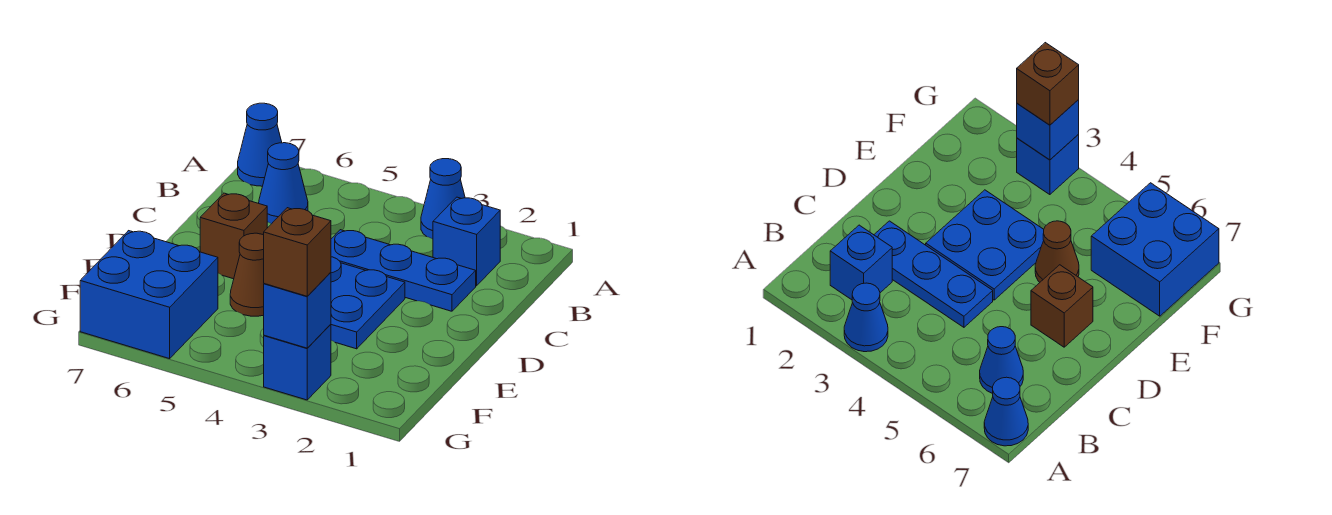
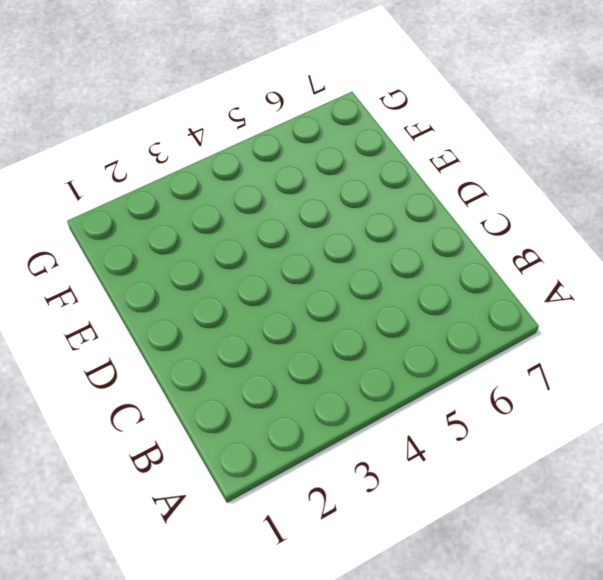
none -> blue 1x1 cone [421,159,465,239]
none -> blue 1x1 cone [238,103,282,186]
none -> blue 1x1 brick [433,197,500,286]

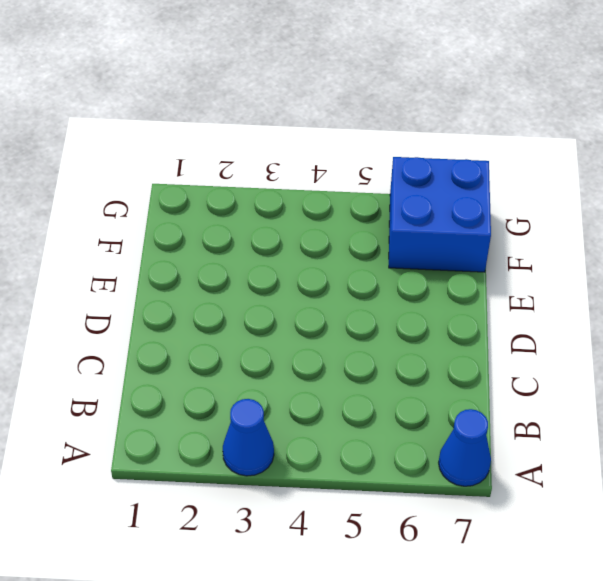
none -> blue 1x1 brick [433,197,500,286]
none -> blue 1x1 cone [259,143,308,224]
none -> blue 1x3 plate [331,230,476,311]

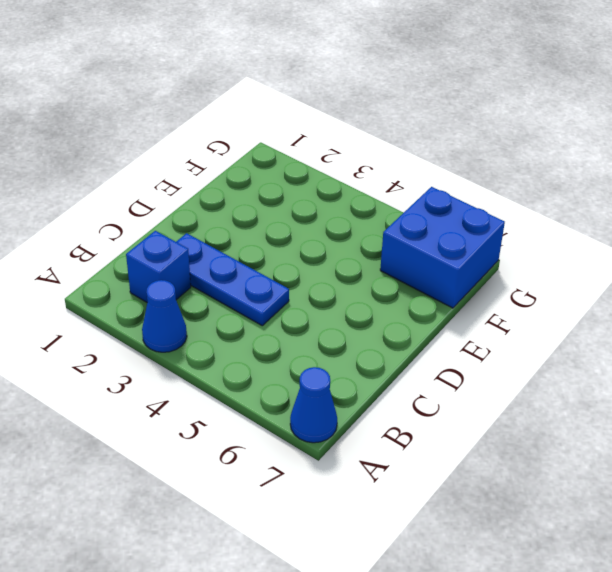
none -> blue 1x1 cone [259,143,308,224]
none -> blue 2x2 plate [330,257,405,349]
none -> brown 1x1 brick [200,193,267,279]

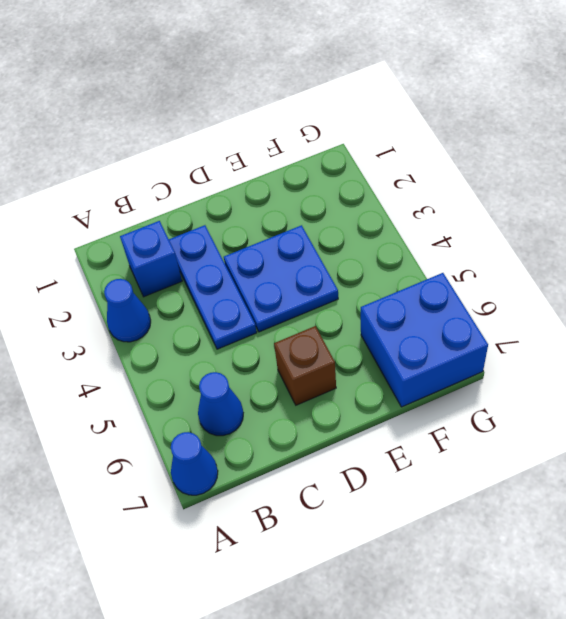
none -> brown 1x1 cone [230,233,264,316]
none -> blue 1x1 brick [264,324,331,400]
none -> blue 1x1 brick [264,273,331,348]

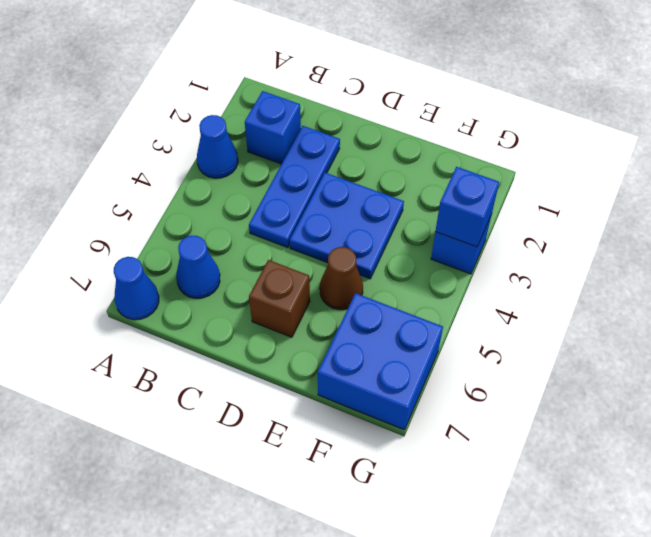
none -> brown 1x1 brick [264,208,331,296]

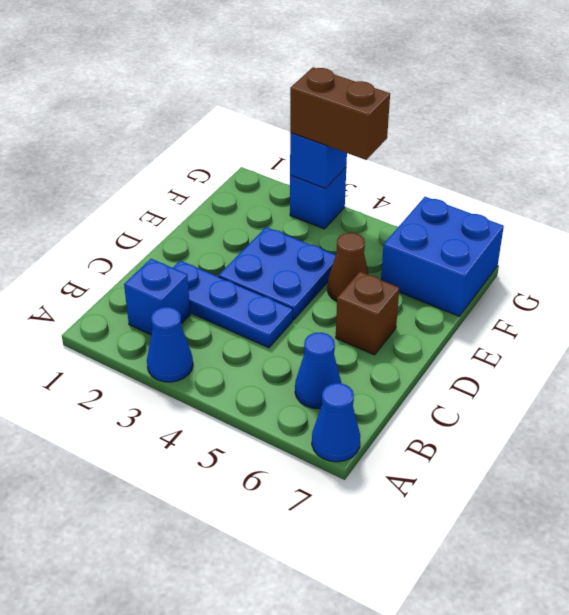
brown 1x2 brick [290,67,390,160] -> brown 1x1 brick [264,208,331,296]

